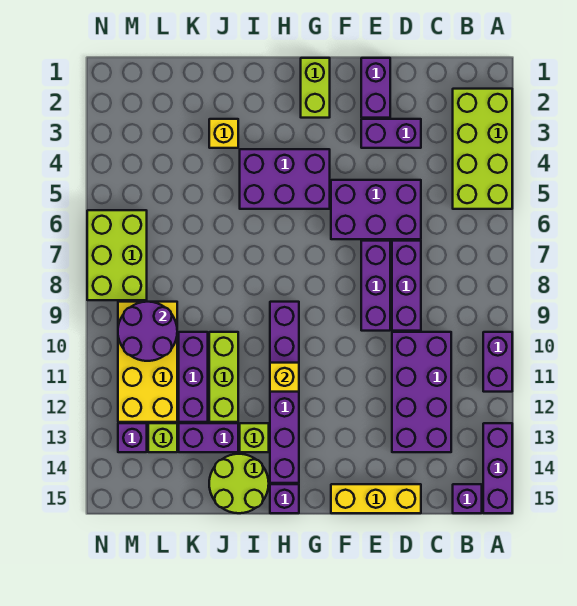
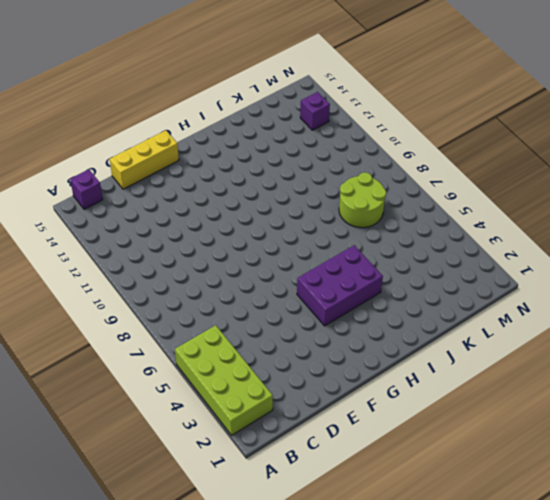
lime 2x2 round brick [339,172,386,228] -> lime 2x2 round brick moved to [209,454,269,513]
none -> purple 1x2 brick [483,332,512,392]
none -> purple 1x3 brick [483,423,512,513]
none -> purple 2x4 brick [392,332,451,452]

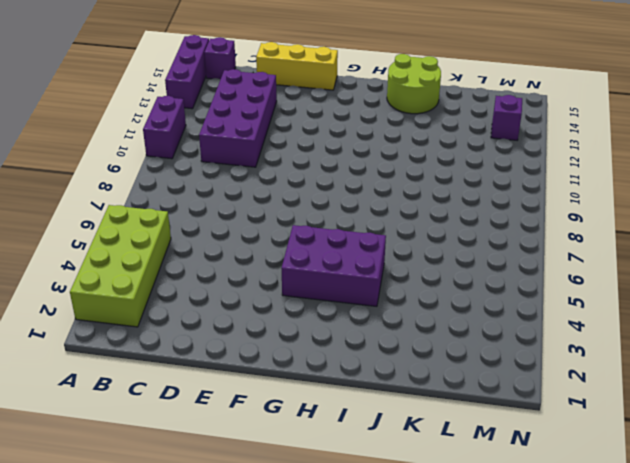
none -> purple 1x2 brick [361,119,421,148]
none -> purple 2x3 brick [331,180,421,239]
none -> purple 1x3 brick [392,241,421,331]

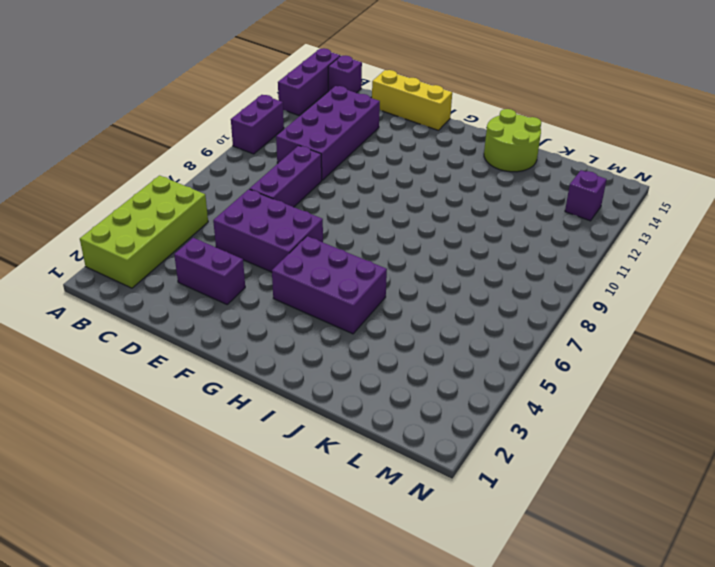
none -> purple 1x2 brick [361,58,390,118]
none -> purple 1x3 brick [361,241,390,331]
none -> lime 1x2 brick [301,58,330,118]

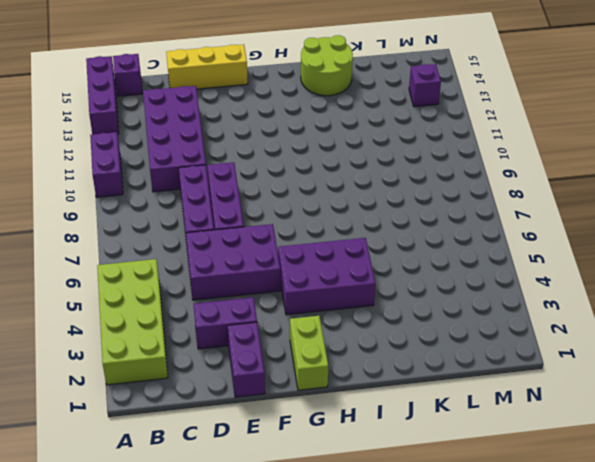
none -> purple 1x6 brick [270,302,299,483]
none -> purple 1x1 brick [270,484,299,513]
none -> lime 1x1 brick [240,423,269,452]

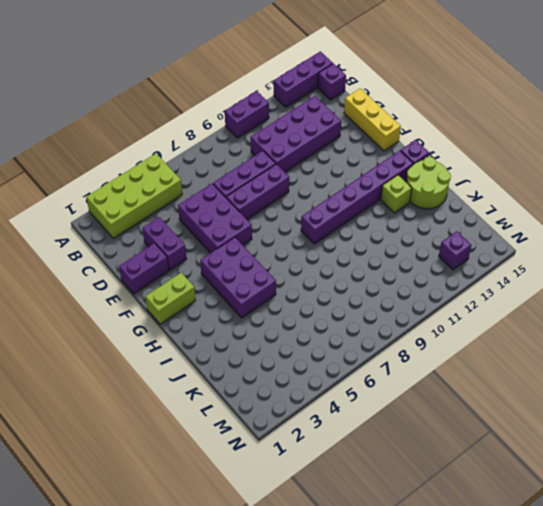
none -> yellow 1x1 brick [209,119,238,148]
none -> lime 1x3 brick [209,332,238,422]
none -> purple 1x2 brick [179,423,238,452]

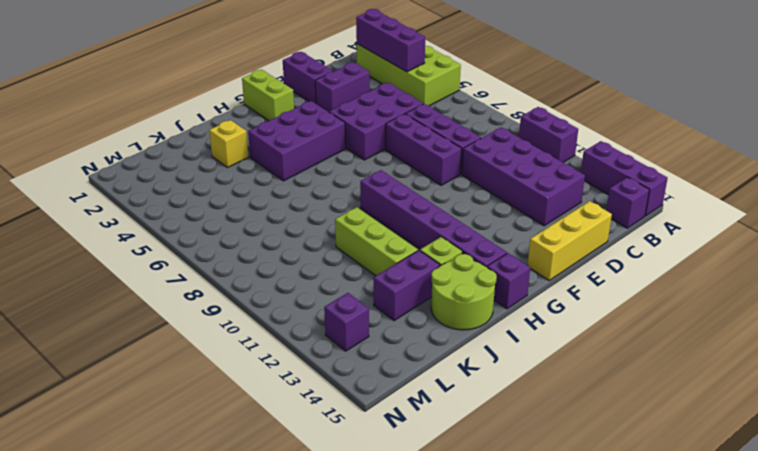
purple 1x3 brick [356,9,425,72] -> purple 1x3 brick moved to [179,332,208,422]
none -> yellow 2x4 brick [118,302,177,422]
none -> lime 1x1 brick [148,423,177,452]
none -> lime 2x3 brick [87,210,147,300]

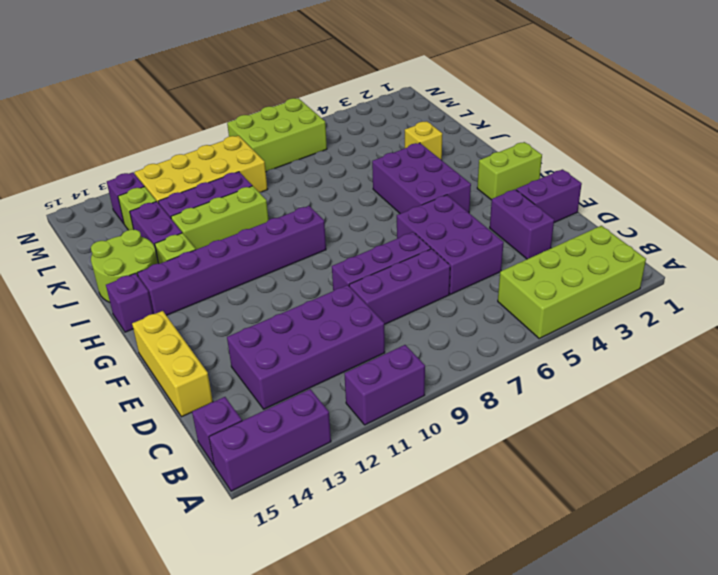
none -> yellow 1x1 brick [270,363,299,392]
none -> purple 2x2 round brick [118,302,177,361]

